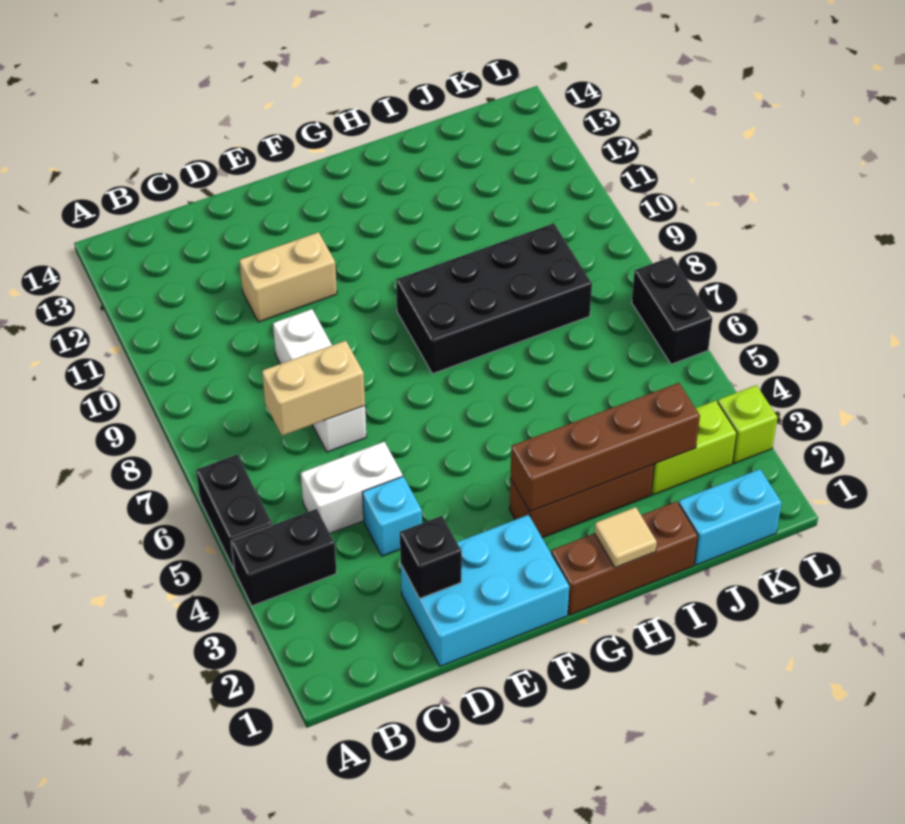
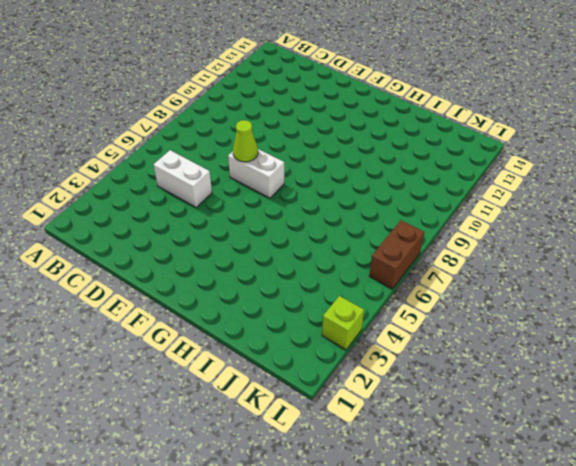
white 1x2 brick [228,149,284,198] -> none
lime 1x1 cone [233,120,258,162] -> none
brown 1x2 brick [369,220,424,289] -> black 1x2 brick [632,257,712,364]
none -> black 1x2 brick [231,509,337,606]
none -> black 1x2 brick [196,455,272,569]
none -> cyan 2x3 brick [401,515,569,666]

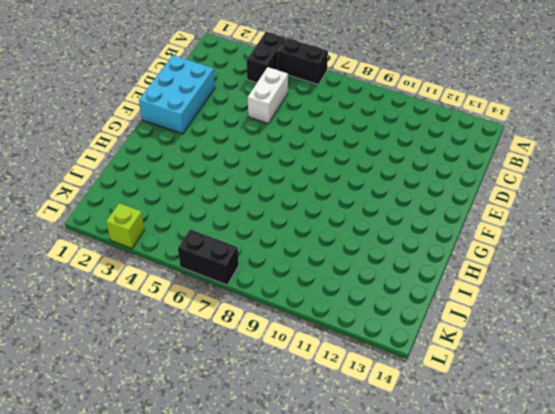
none -> cyan 1x1 brick [362,477,422,556]
none -> white 1x3 brick [273,309,366,452]
none -> tan 1x2 brick [239,232,337,322]

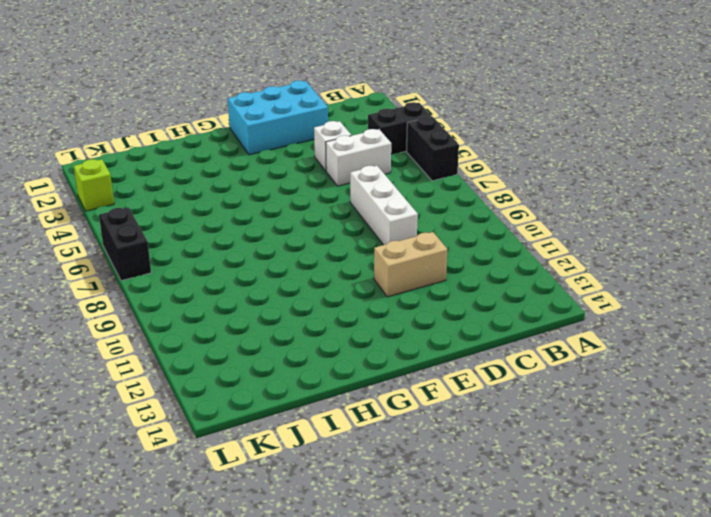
white 1x1 brick [314,121,351,171] -> cyan 1x1 brick [362,477,422,556]
none -> brown 1x3 brick [551,501,698,615]
none -> brown 1x3 brick [509,464,654,538]
none -> black 2x4 brick [396,223,592,374]

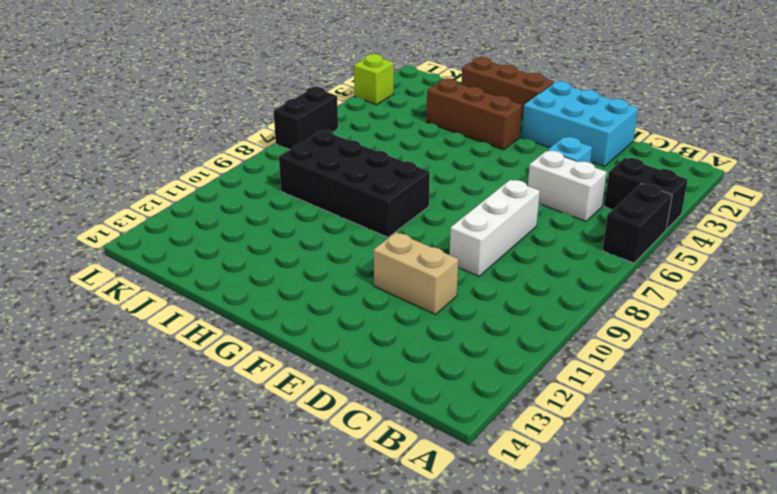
none -> cyan 1x2 brick [679,469,782,565]
none -> lime 1x2 brick [651,401,737,495]
none -> tan 1x2 brick [262,341,365,436]

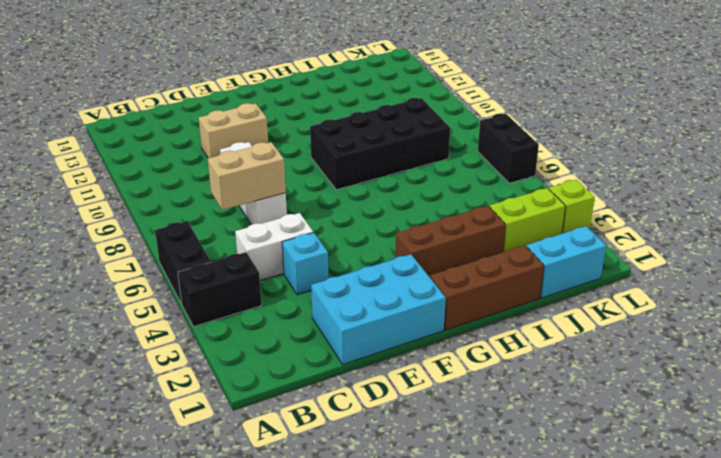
none -> black 1x1 brick [400,516,462,599]
none -> brown 1x4 brick [510,383,700,512]
none -> tan 1x1 tile [594,507,657,568]

